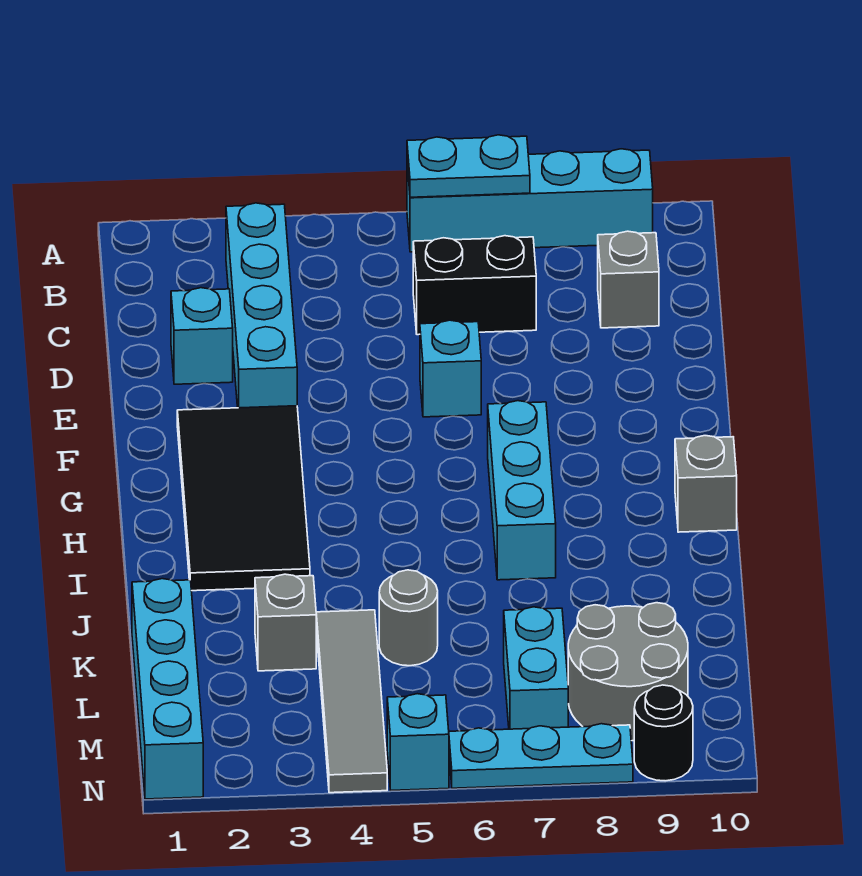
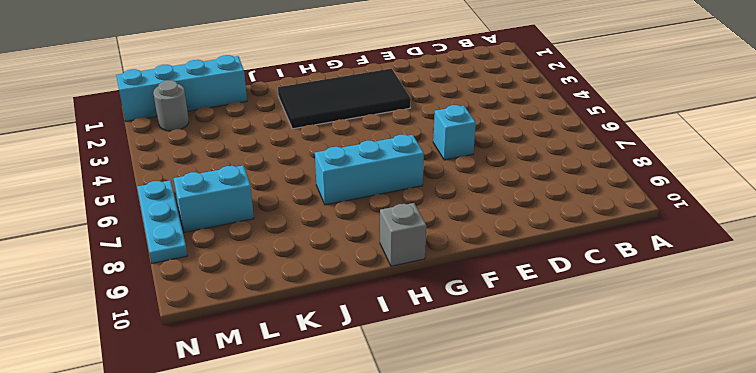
grey 1x1 round brick [153,80,189,131] -> grey 1x1 round brick moved to [379,570,438,666]
none -> cyan 1x4 brick [407,149,653,252]
none -> cyan 1x4 brick [226,203,297,408]
none -> black 1x2 brick [413,236,536,335]

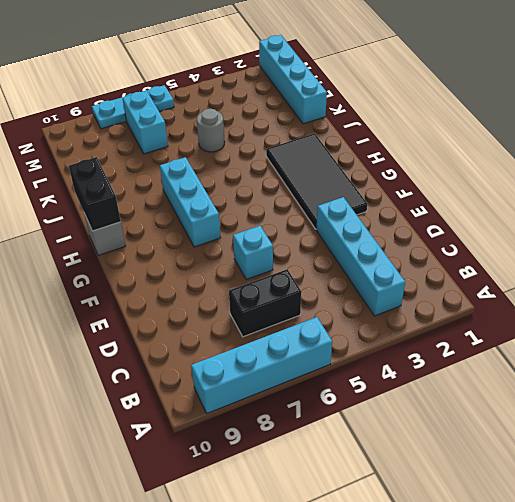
black 1x2 brick [69,157,121,231] -> none
none -> grey 1x1 brick [598,231,659,328]
none -> cyan 1x1 brick [171,288,233,384]
none -> grey 1x1 brick [255,574,316,671]

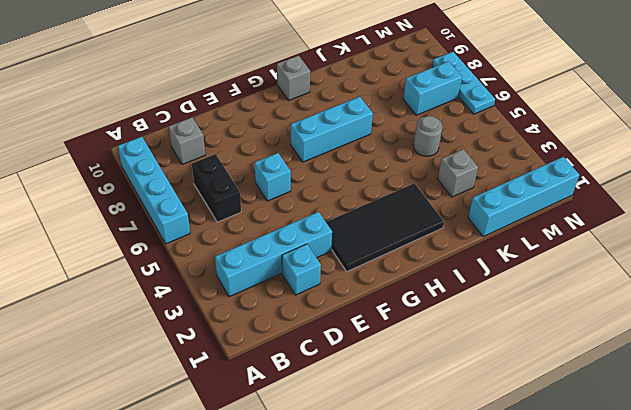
none -> grey 1x4 tile [316,610,387,793]
none -> grey 2x2 round brick [568,603,688,741]
none -> cyan 1x1 brick [387,694,449,790]

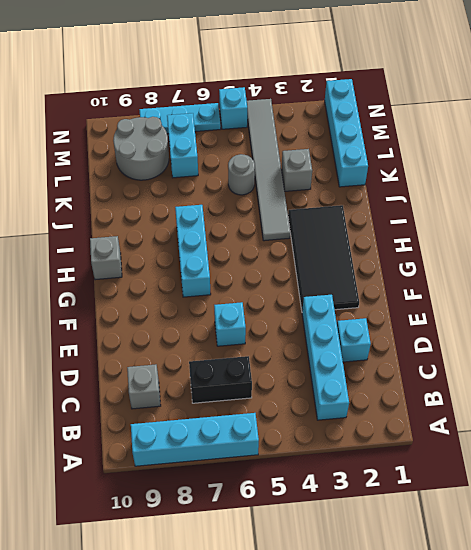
grey 1x6 tile [247,99,290,241] -> grey 1x4 tile [316,610,387,793]
none -> black 1x1 round brick [634,685,693,781]
none -> cyan 1x2 plate [407,135,530,197]

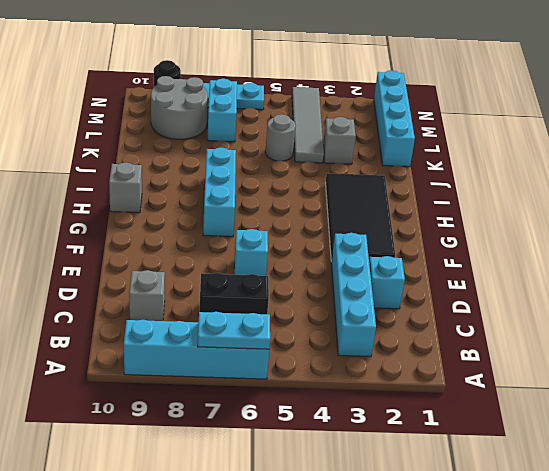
none -> cyan 1x1 brick [387,694,449,790]

